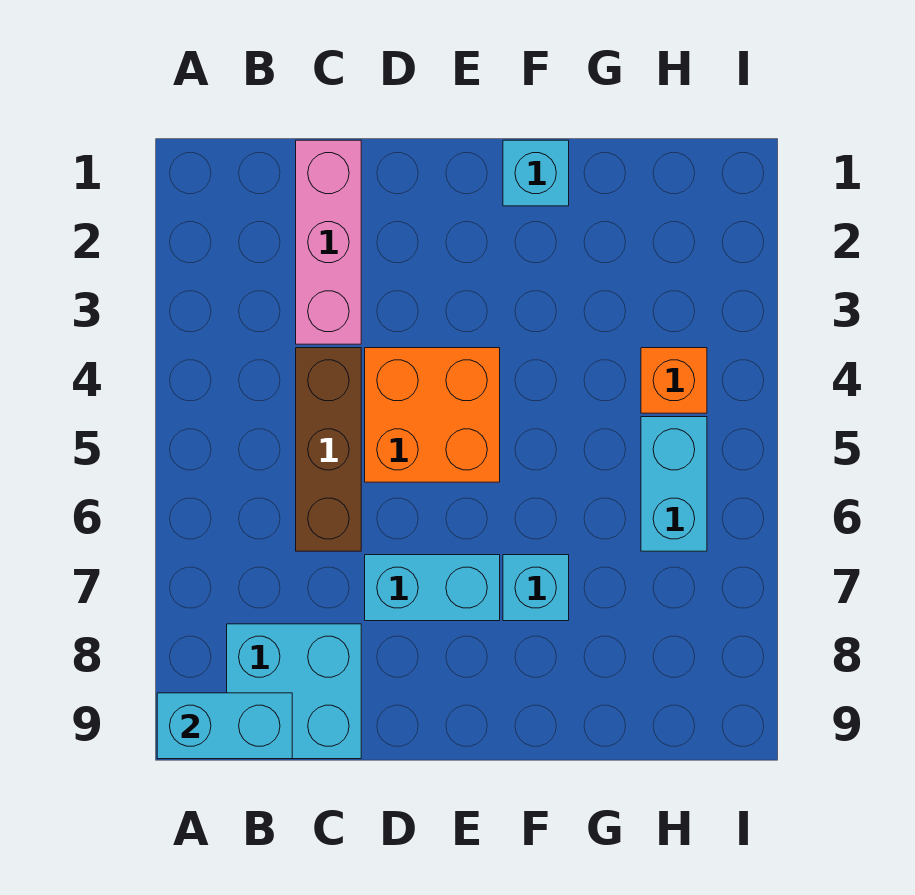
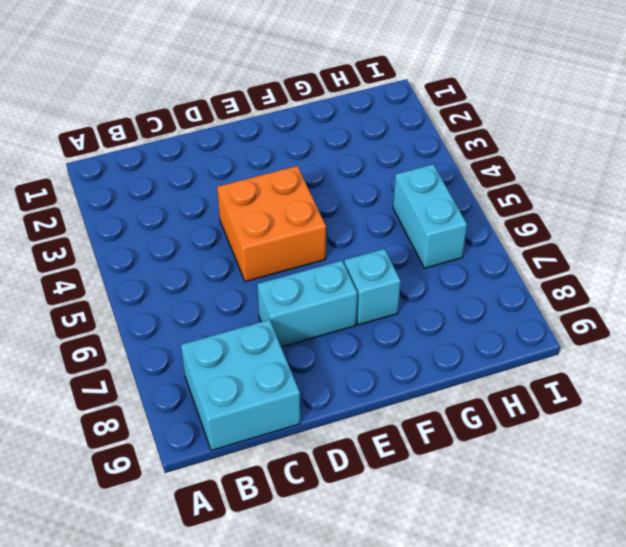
none -> pink 1x3 brick [296,140,361,344]
none -> brown 1x3 brick [296,348,361,551]

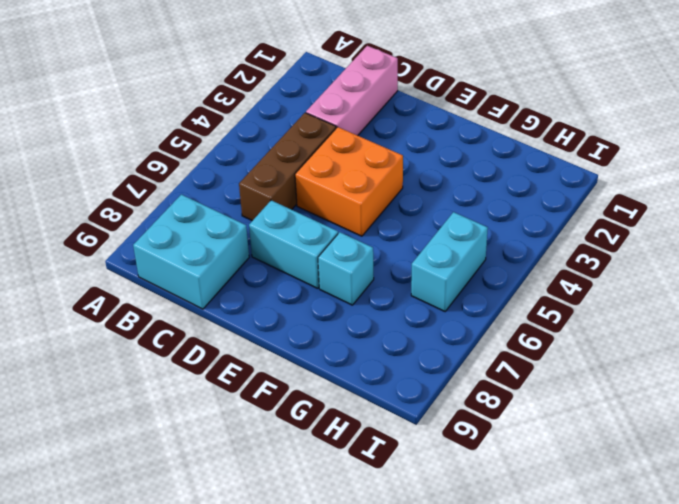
none -> cyan 1x1 brick [503,140,569,206]
none -> orange 1x1 brick [641,348,707,413]

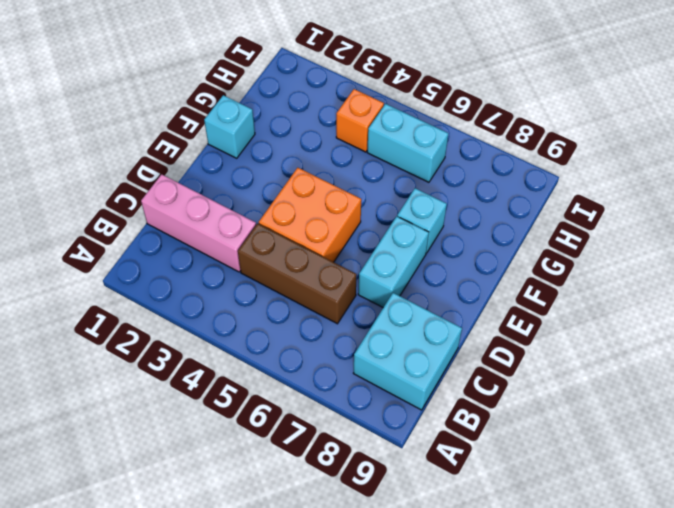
none -> cyan 1x2 brick [157,693,292,759]

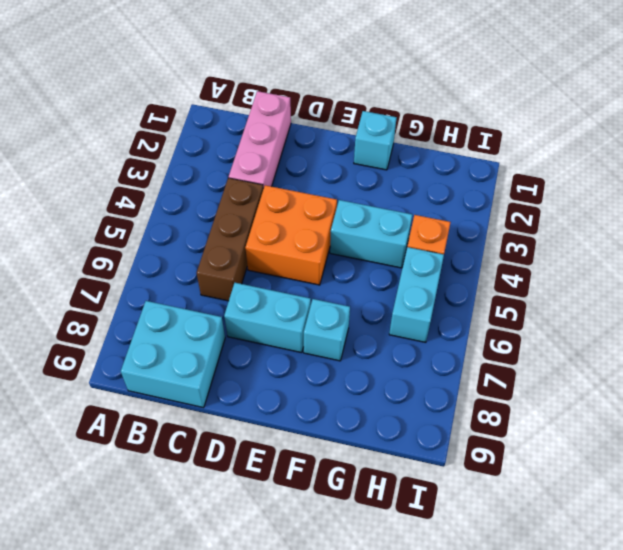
cyan 1x2 brick [330,200,412,268] -> cyan 1x2 brick moved to [157,693,292,759]

